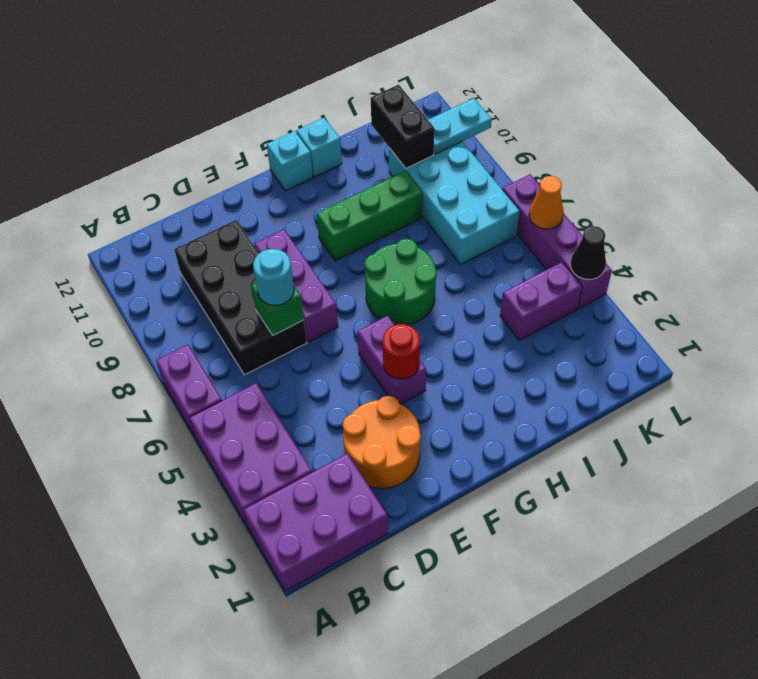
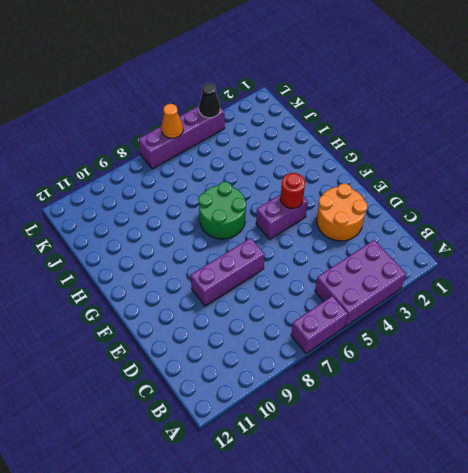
none -> purple 2x3 brick [244,454,388,591]
none -> black 2x4 brick [174,220,307,375]
none -> green 1x3 brick [317,171,423,261]

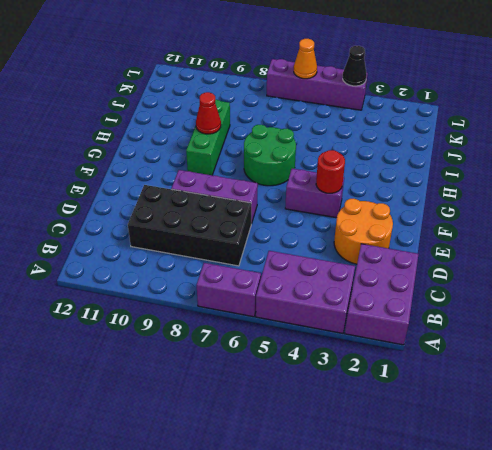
red 1x1 cone [196,92,221,134] -> none
none -> cyan 1x1 brick [267,131,313,191]
none -> cyan 1x1 brick [296,118,342,177]
none -> purple 1x2 brick [500,262,582,340]

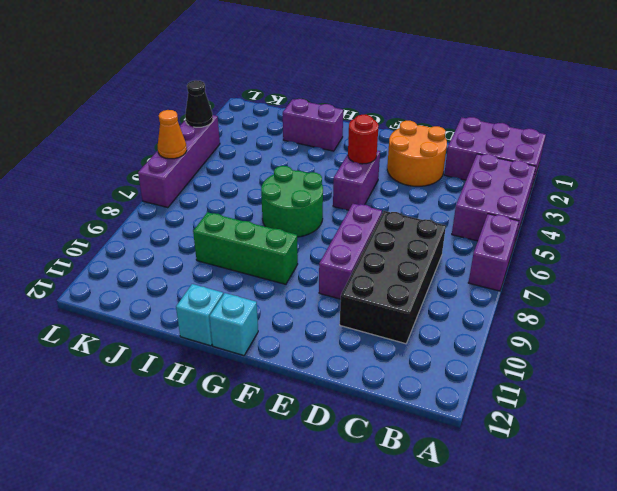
purple 1x2 brick [283,99,343,151] -> purple 1x2 brick moved to [500,262,582,340]
none -> cyan 2x4 brick [389,142,520,265]
none -> green 1x1 brick [252,283,304,335]
none -> black 1x2 brick [371,85,434,168]

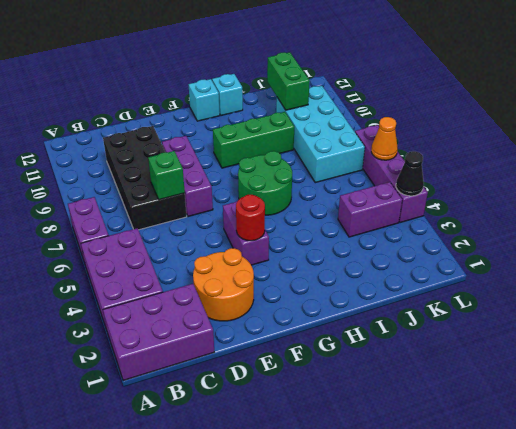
green 1x2 brick [267,52,310,110] -> black 1x2 brick [371,85,434,168]
none -> cyan 1x2 plate [428,98,492,154]
none -> cyan 1x1 round brick [253,249,294,305]

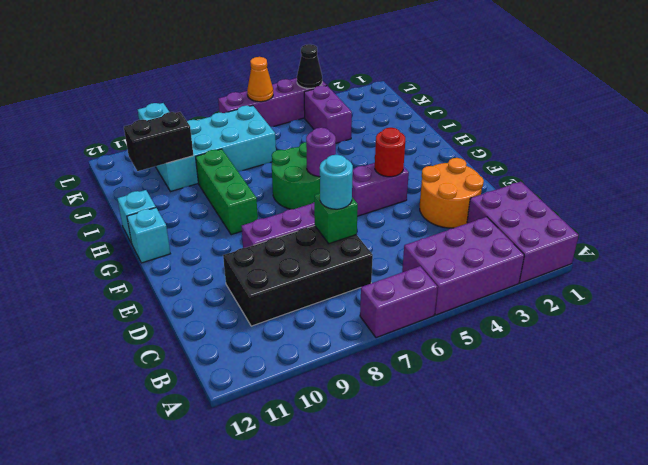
purple 1x1 round brick [306,128,336,177] -> none

